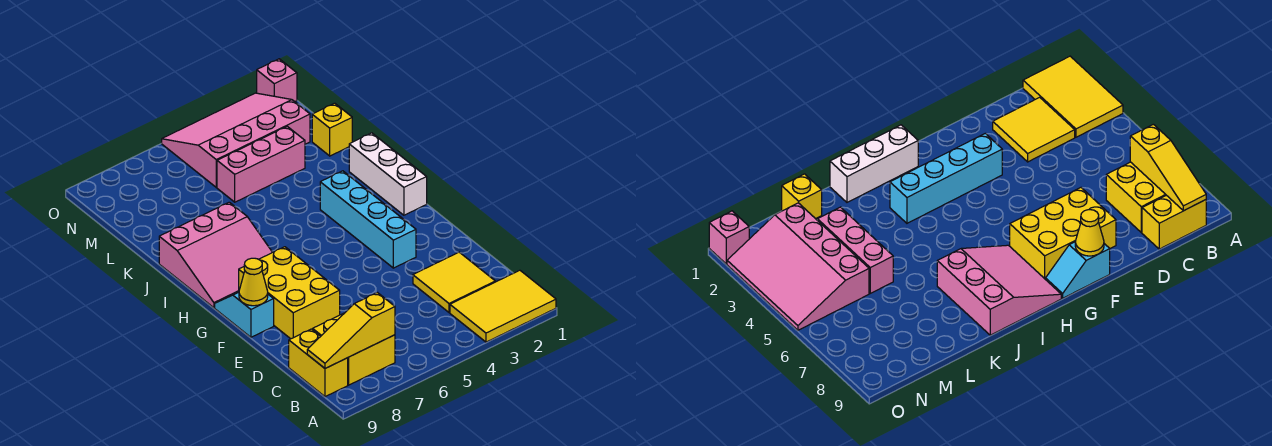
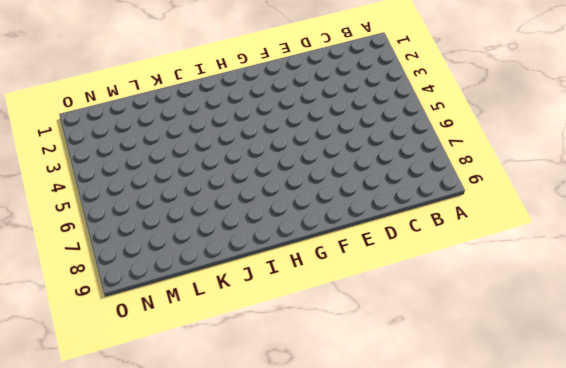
none -> yellow 2x3 tile [450,270,556,342]
none -> yellow 2x2 brick [313,313,395,385]
none -> yellow 1x2 brick [289,329,348,397]

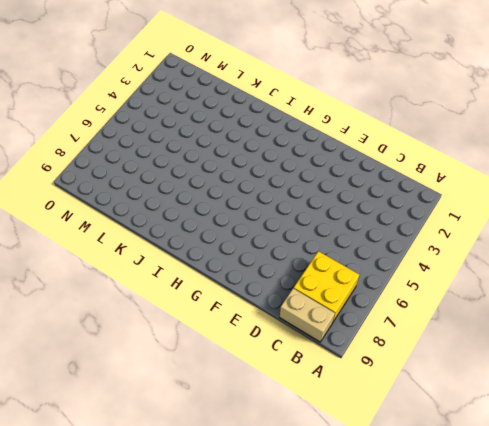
tan 1x2 brick [280,288,335,342] -> yellow 1x2 brick [289,329,348,397]
none -> yellow 2x3 tile [450,270,556,342]
none -> yellow 2x2 tile [413,252,495,312]
none -> yellow 2x3 brick [239,247,340,339]

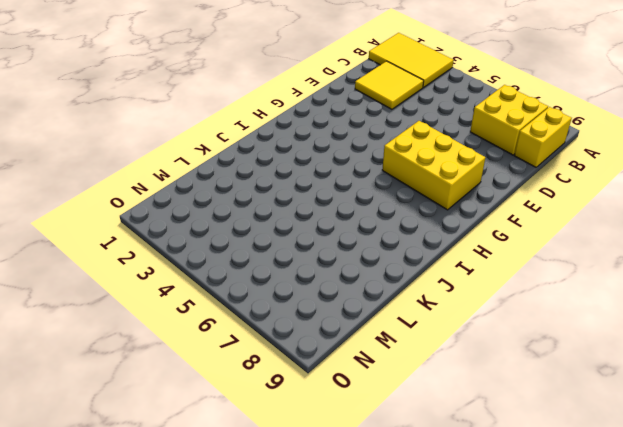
yellow 2x3 brick [382,121,485,210] -> yellow 2x3 brick turned to [239,247,340,339]
none -> cyan 1x4 brick [320,171,416,268]
none -> cyan 1x2 slope [215,292,274,337]
none -> white 1x3 brick [349,133,427,215]

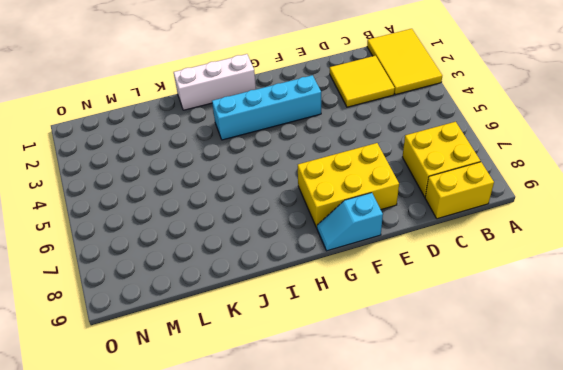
none -> pink 3x3 slope [159,202,272,308]
none -> yellow 1x1 brick [312,103,352,156]
none -> pink 1x3 brick [217,126,305,202]

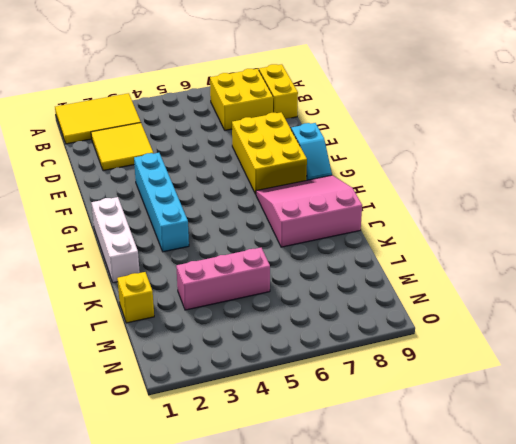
none -> pink 3x4 slope [162,93,310,187]
none -> pink 1x1 brick [257,59,297,102]
none -> yellow 1x3 slope [307,293,395,368]

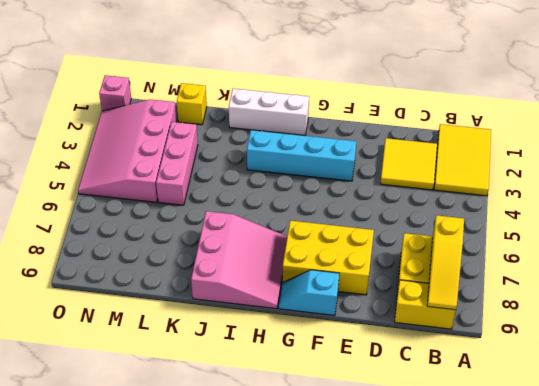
none -> yellow 1x1 cone [239,258,268,306]

